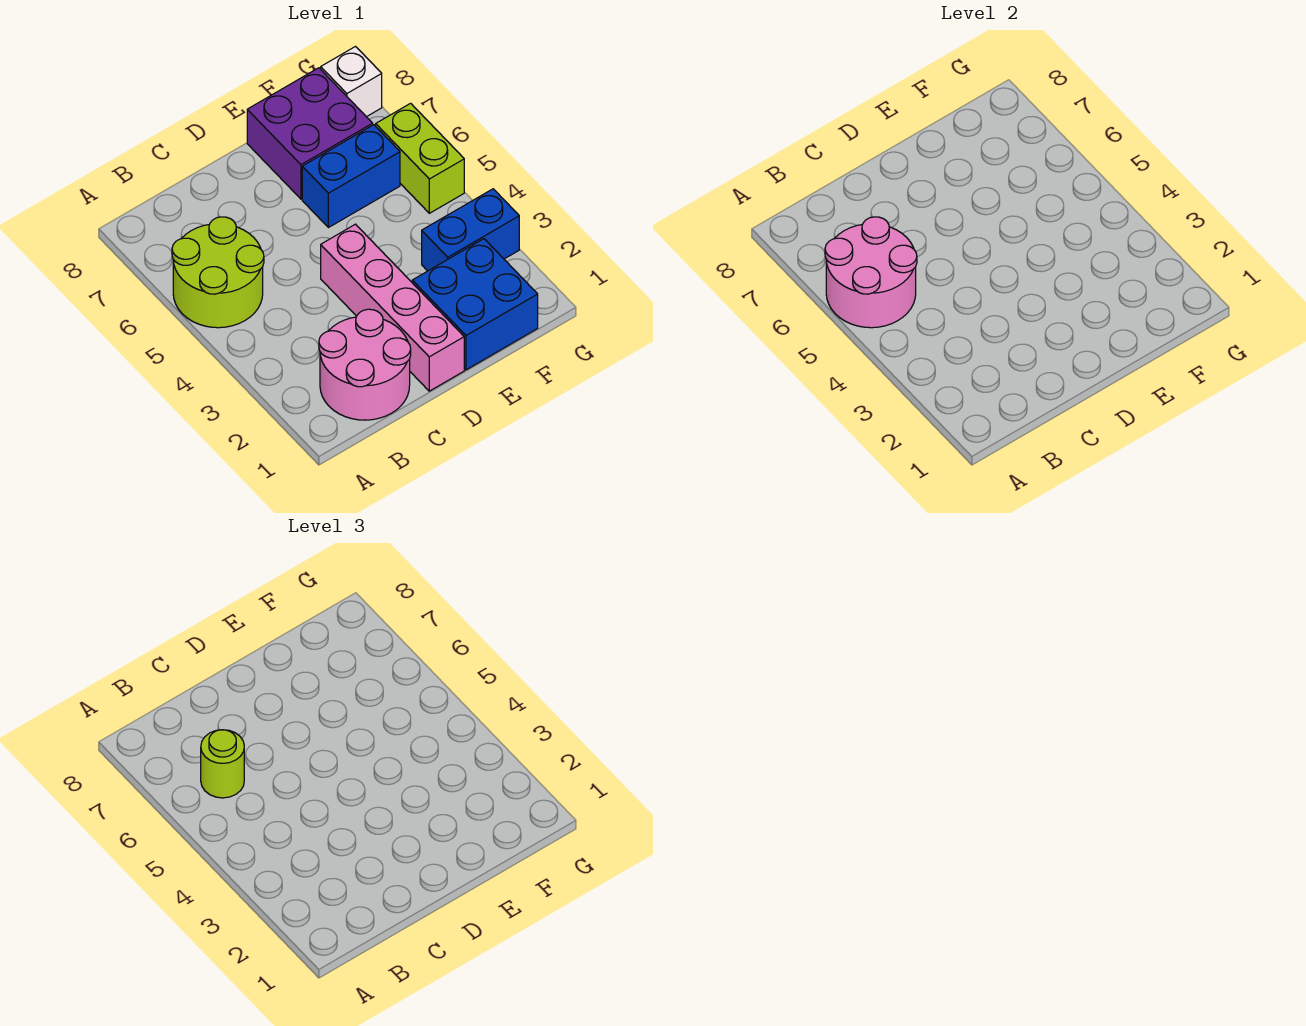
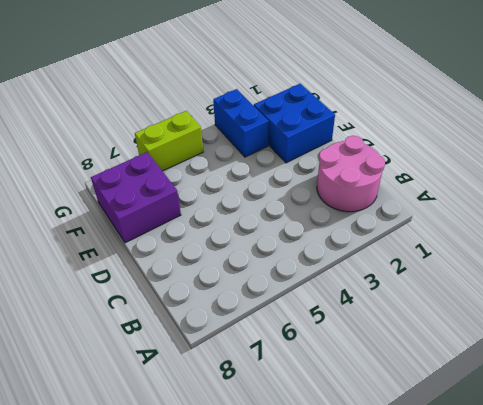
none -> lime 2x2 round brick [172,217,264,328]
none -> pink 1x4 brick [321,224,464,391]

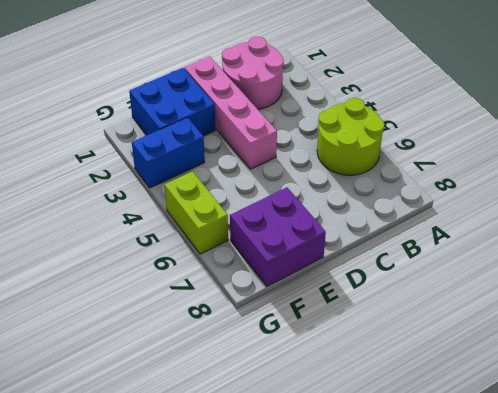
none -> blue 1x2 brick [302,125,400,228]
none -> white 1x1 brick [321,47,382,117]

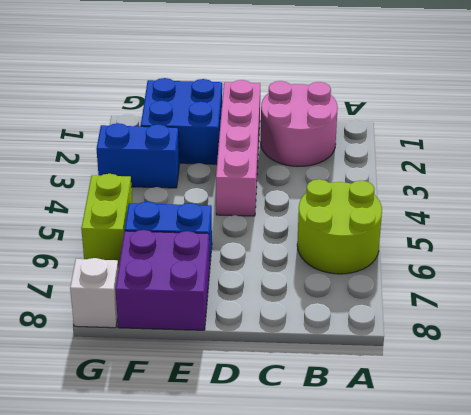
none -> pink 2x2 round brick [825,217,917,328]
none -> lime 1x1 round brick [201,730,244,798]

